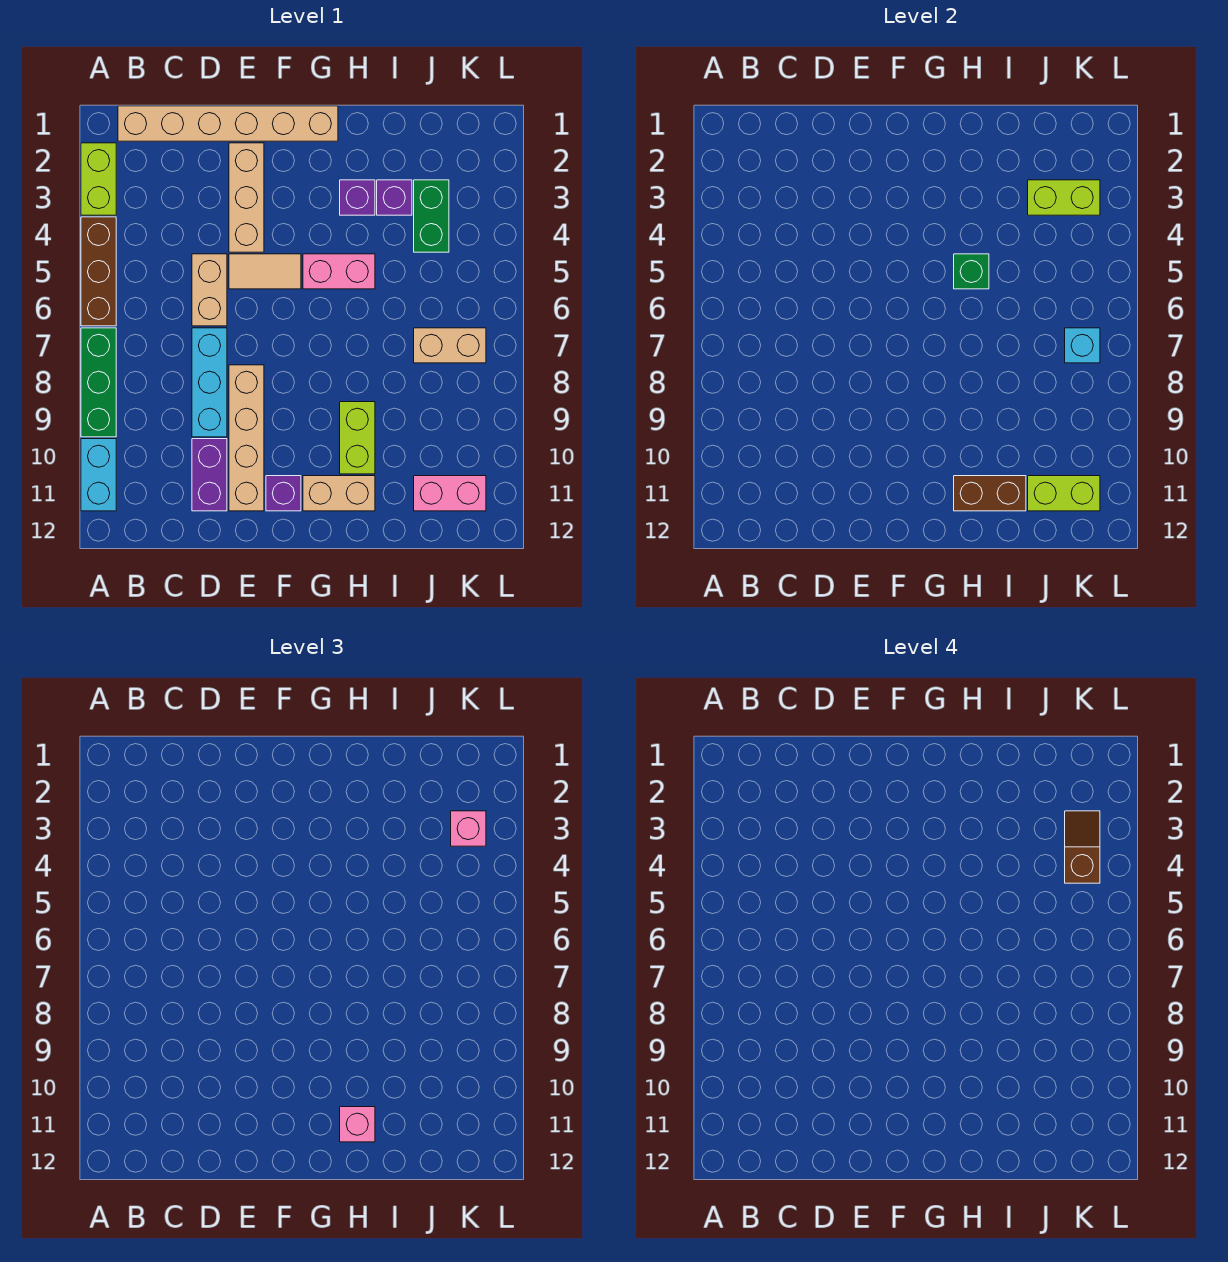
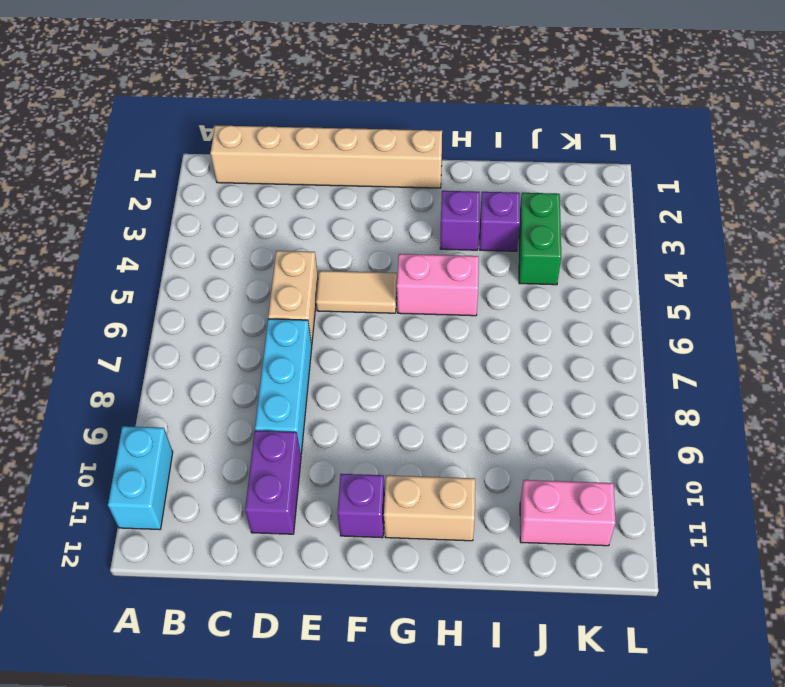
none -> lime 1x2 brick [81,143,116,215]
none -> brown 1x3 brick [81,217,116,326]
none -> green 1x3 brick [81,328,116,437]

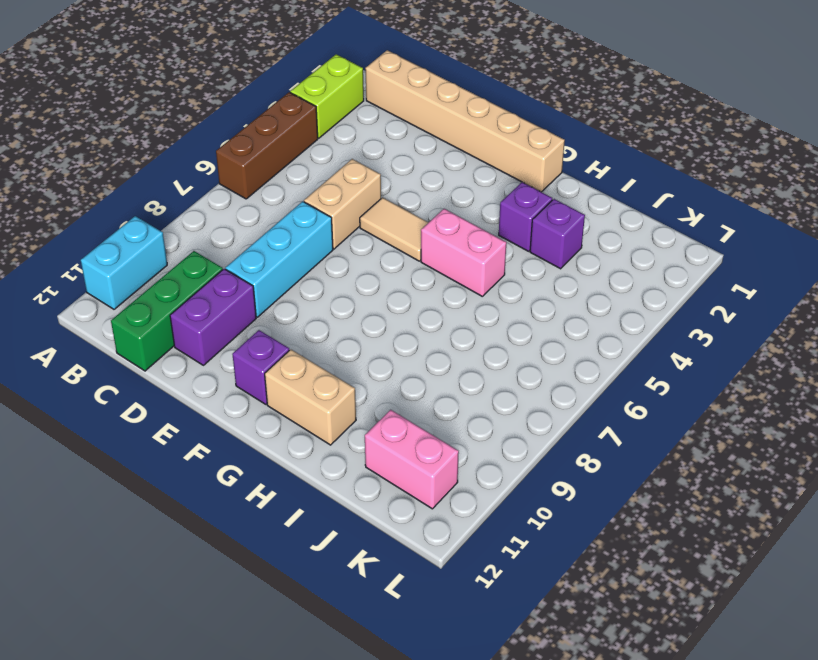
green 1x3 brick [111,251,223,371] -> green 1x3 brick moved to [81,328,116,437]
none -> tan 1x3 brick [229,143,264,252]
none -> tan 1x4 brick [229,365,264,511]
none -> lime 1x2 brick [340,402,375,474]

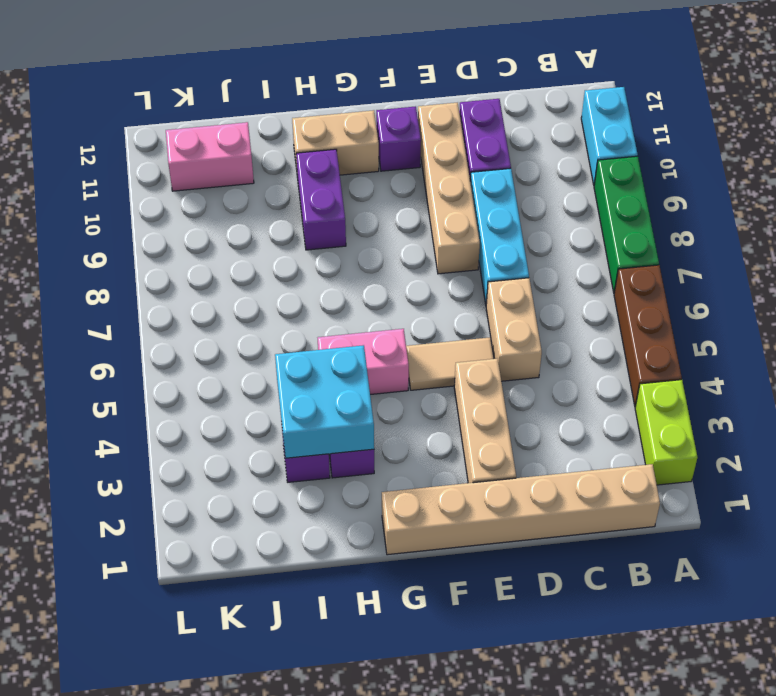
cyan 2x2 brick [275,345,374,458] -> none
purple 1x2 brick [296,149,346,250] -> lime 1x2 brick [340,402,375,474]
none -> green 1x2 brick [414,180,449,252]
none -> tan 1x2 brick [414,328,486,363]
none -> green 1x1 brick [954,254,989,289]

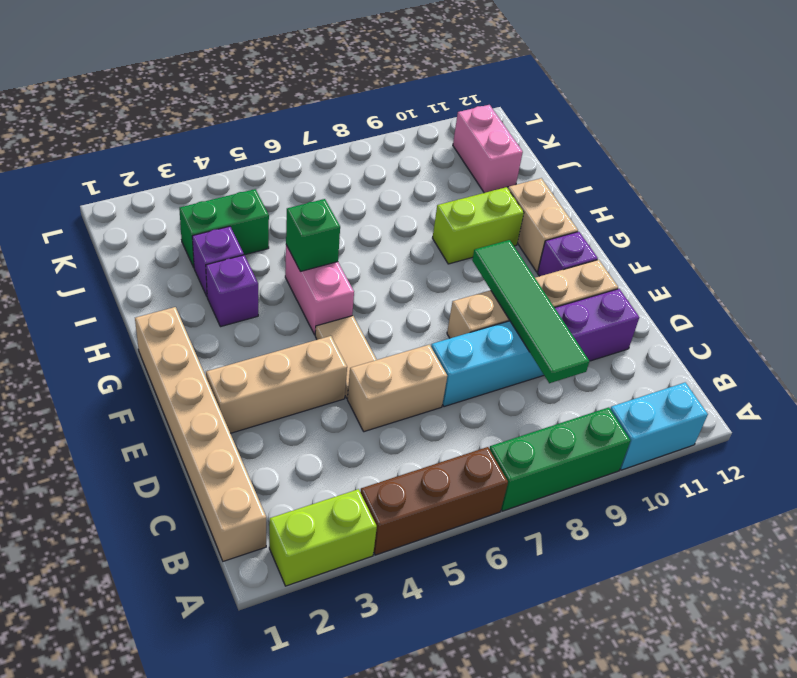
green 1x4 tile [472,240,589,383] -> none
none -> tan 1x2 brick [414,328,486,363]
none -> brown 1x2 brick [954,476,1026,511]
none -> lime 1x2 brick [1028,180,1100,215]

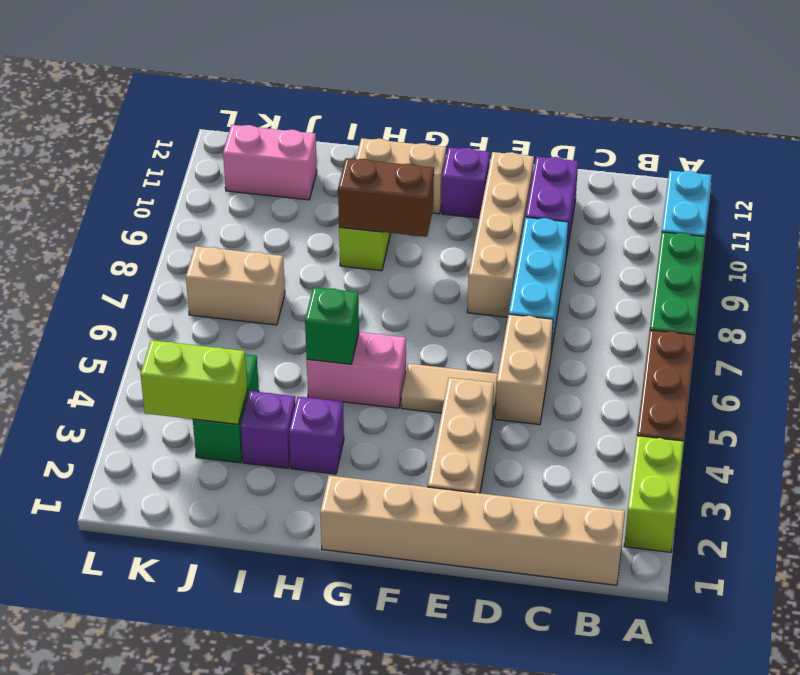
brown 1x2 brick [338,158,434,237] -> brown 1x2 brick moved to [954,476,1026,511]
none -> lime 1x2 brick [1028,476,1100,511]
none -> cyan 1x1 brick [1065,328,1100,363]
none -> pink 1x1 brick [340,1107,375,1142]

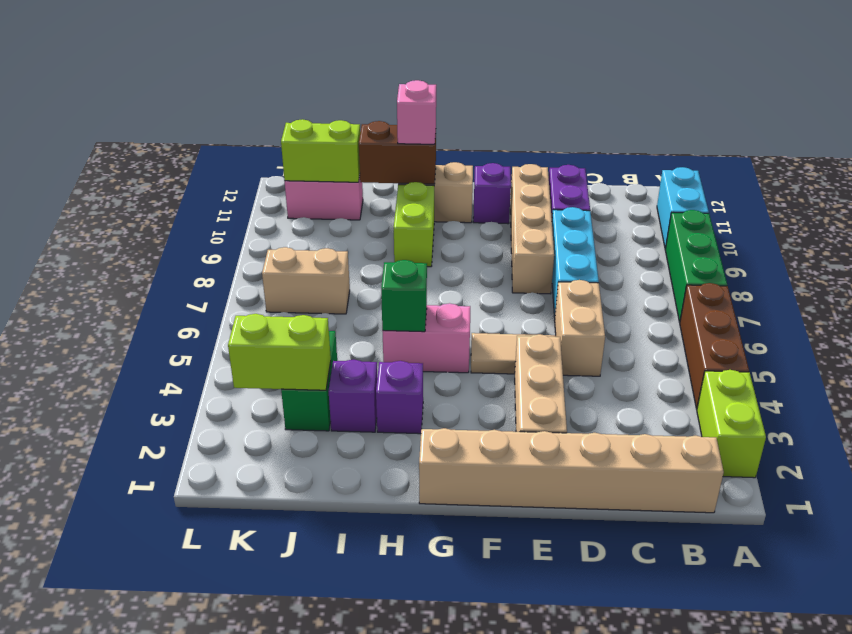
none -> cyan 1x1 brick [1065,328,1100,363]
none -> pink 1x1 brick [451,811,486,846]
none -> brown 1x2 slope [1065,811,1100,883]

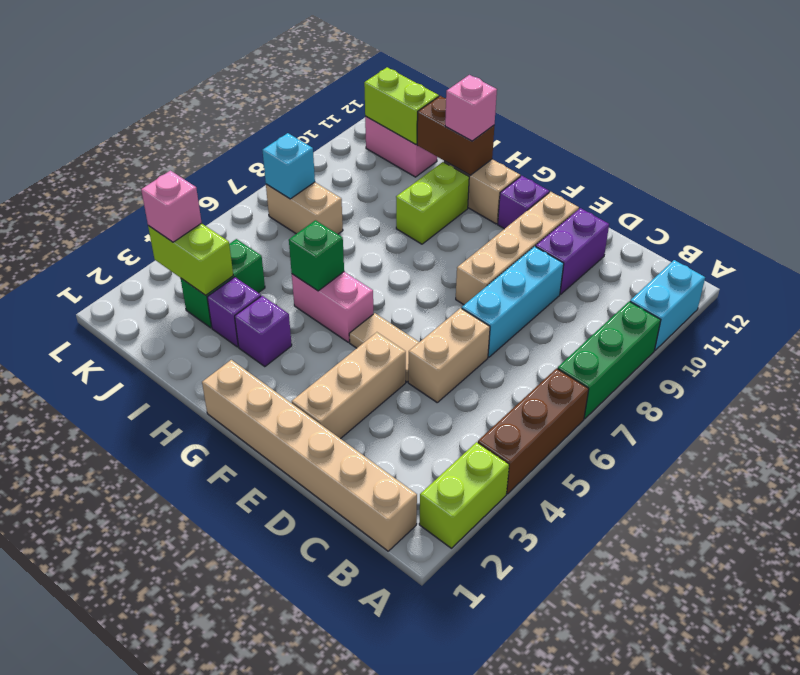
none -> brown 1x2 slope [1065,811,1100,883]

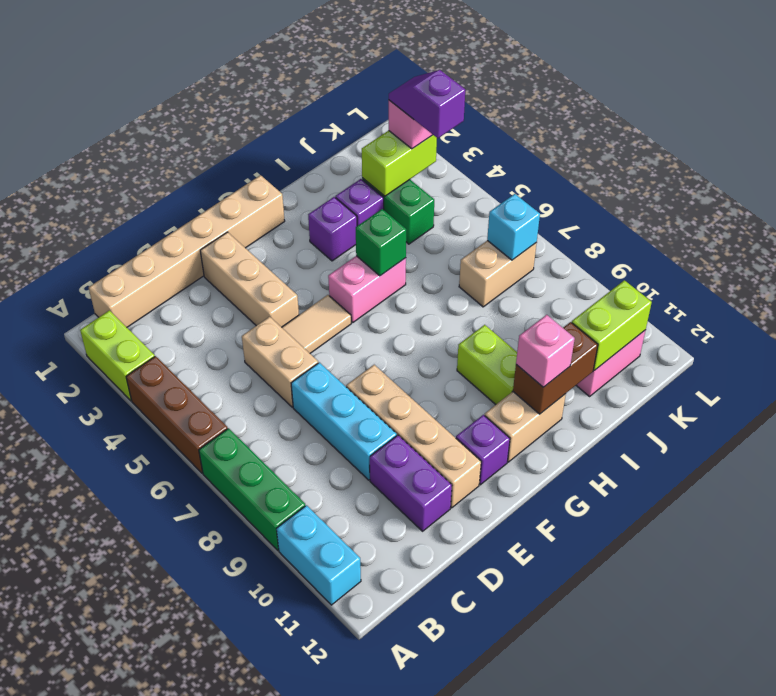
purple 1x2 slope [389,70,465,138] -> brown 1x2 slope [1065,811,1100,883]

